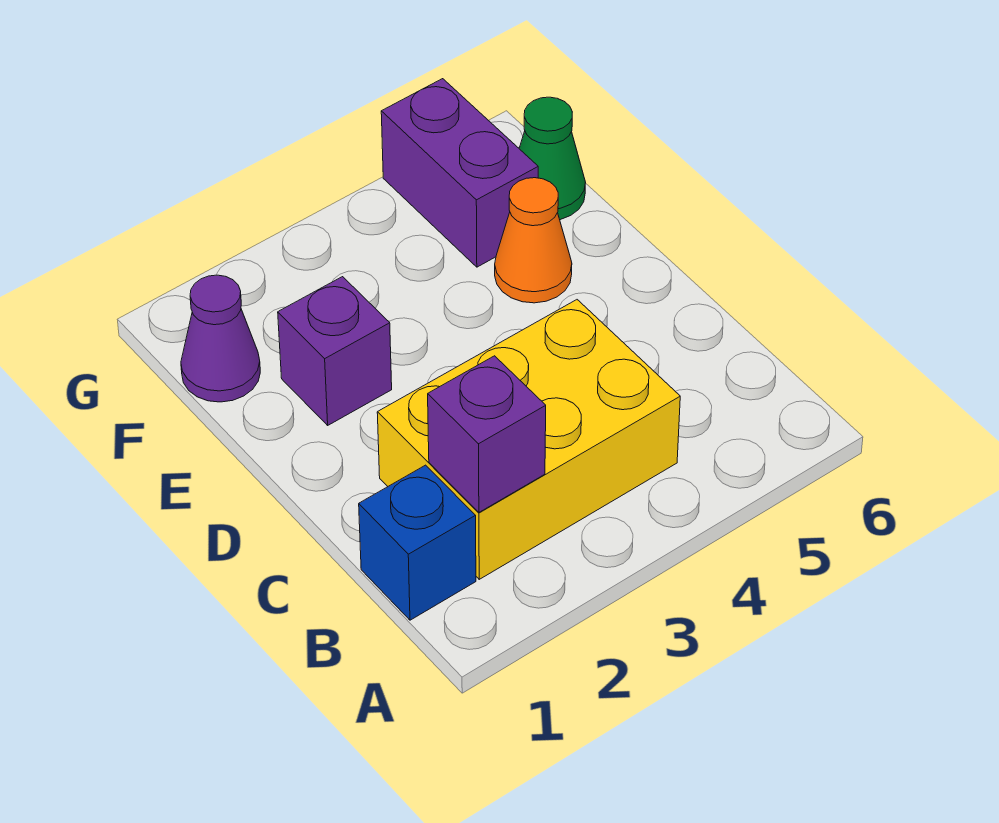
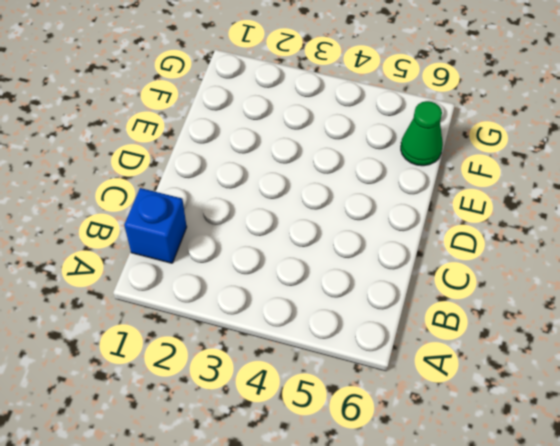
none -> yellow 2x3 brick [377,300,680,579]
none -> purple 1x1 brick [278,277,392,425]

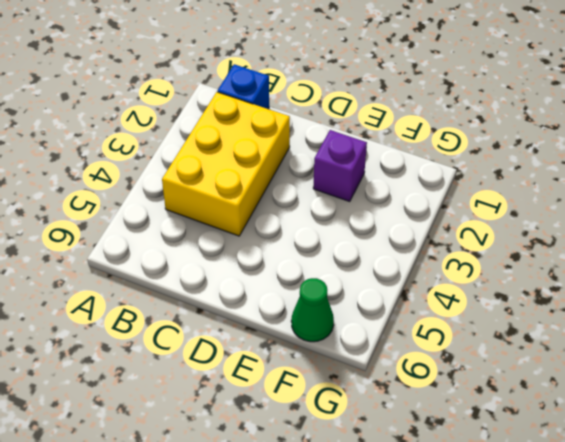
none -> orange 1x1 cone [495,178,572,303]
none -> purple 1x1 cone [181,275,260,402]

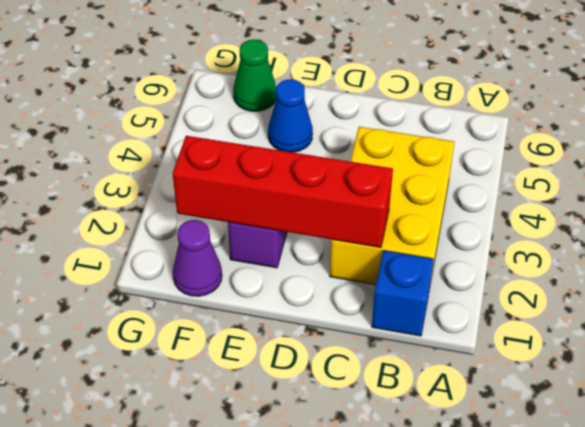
red 1x4 brick [173,136,393,247] -> none
blue 1x1 cone [268,79,313,152] -> orange 1x1 cone [495,178,572,303]
none -> purple 1x2 brick [381,79,538,267]
none -> purple 1x1 brick [428,356,546,512]

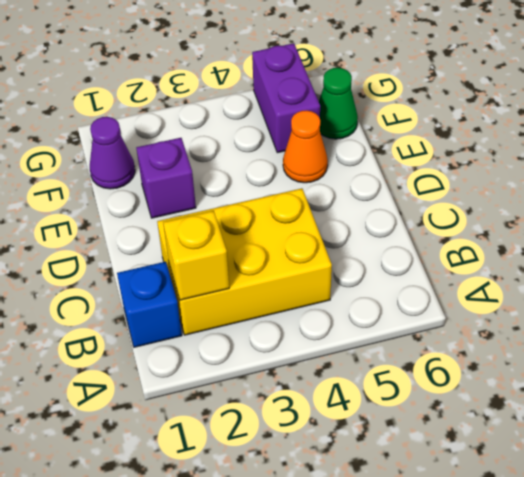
yellow 1x1 brick [163,211,229,300] -> purple 1x1 brick [428,356,546,512]

